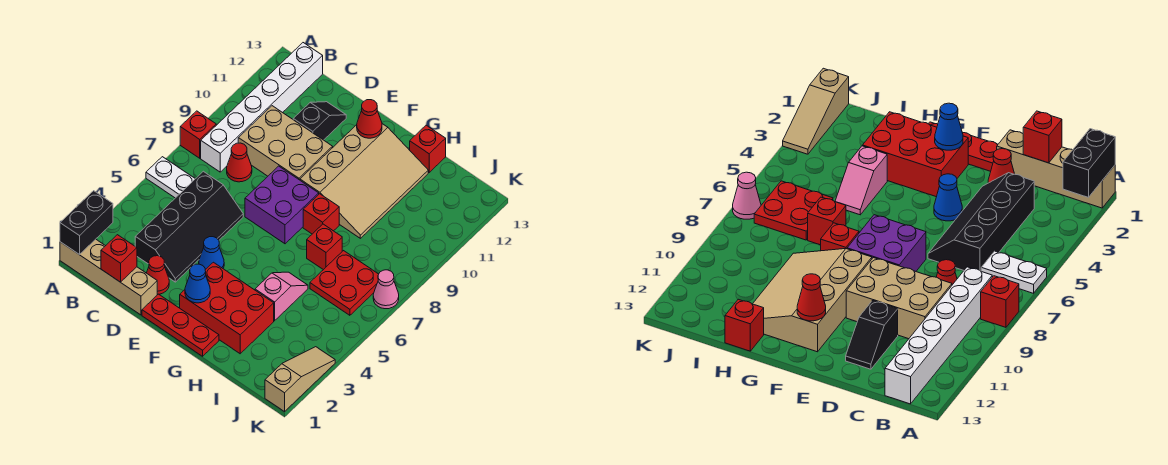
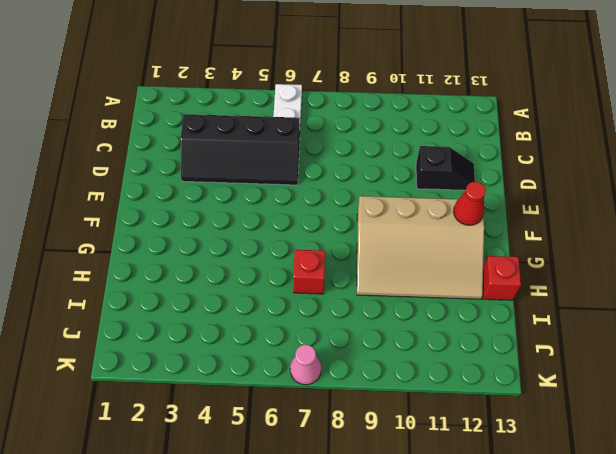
none -> tan 1x4 brick [60,239,157,315]
none -> red 1x1 brick [180,111,216,158]
none -> white 1x6 brick [201,43,323,172]

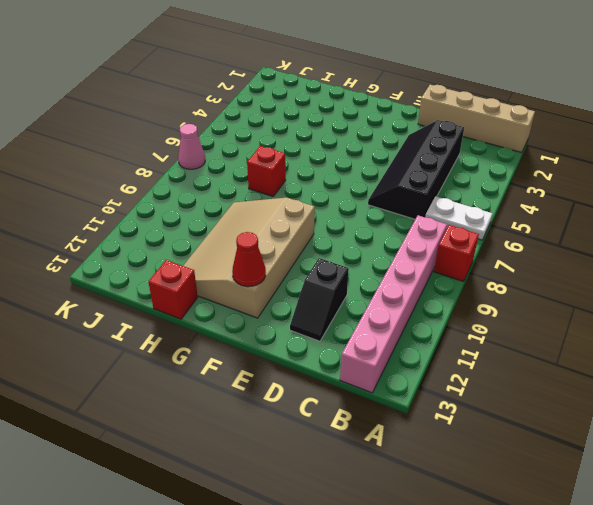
pink 1x6 brick [340,215,447,393] -> white 1x6 brick [201,43,323,172]
none -> red 1x1 cone [227,143,252,182]
none -> tan 2x3 brick [238,106,333,180]
none -> red 1x1 cone [147,256,169,294]

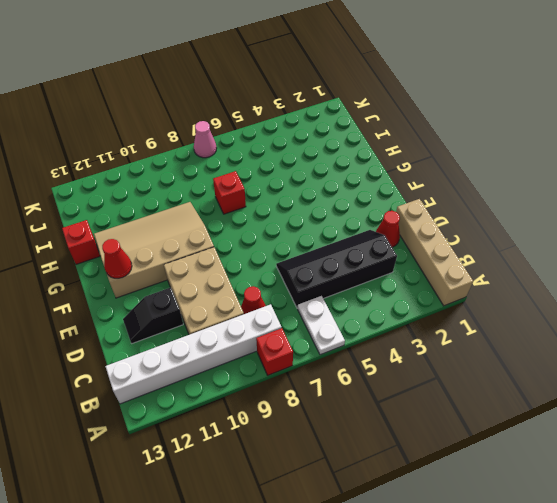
none -> red 1x3 plate [142,294,219,356]
none -> blue 1x1 cone [199,237,224,270]
none -> purple 2x2 brick [245,166,319,244]

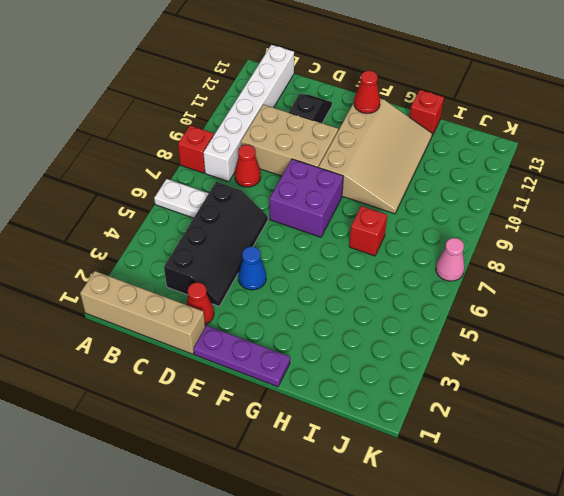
purple 1x3 plate [193,326,290,387] -> red 1x3 plate [142,294,219,356]
none -> red 2x3 brick [180,262,274,354]
none -> red 1x1 brick [303,194,339,234]
none -> pink 1x2 slope [255,272,308,321]

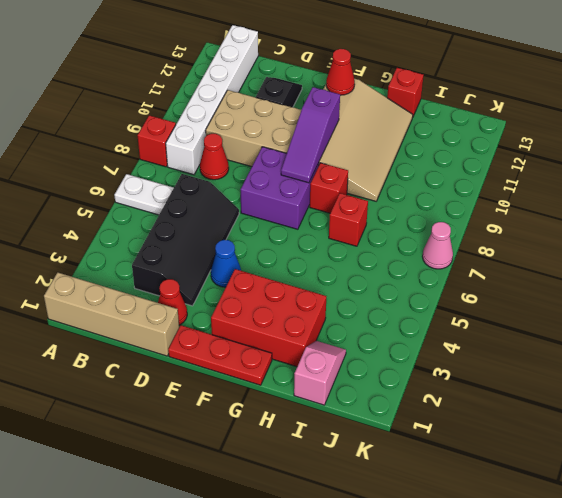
purple 1x3 slope [281,87,340,183] -> none
pink 1x2 slope [294,341,346,405] -> pink 1x2 slope moved to [255,272,308,321]
none -> red 2x2 plate [310,251,379,315]
none -> tan 1x3 slope [265,347,335,412]
none -> black 1x2 brick [60,191,113,254]

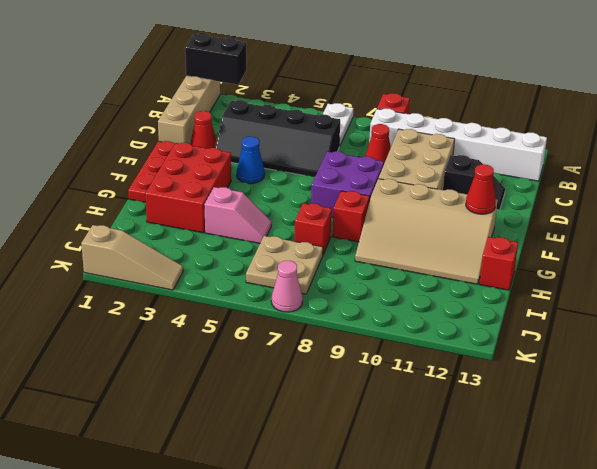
tan 2x2 plate [246,236,323,294] -> red 2x2 plate [310,251,379,315]
none -> red 1x1 brick [101,235,137,282]
none -> blue 1x1 cone [185,264,210,303]

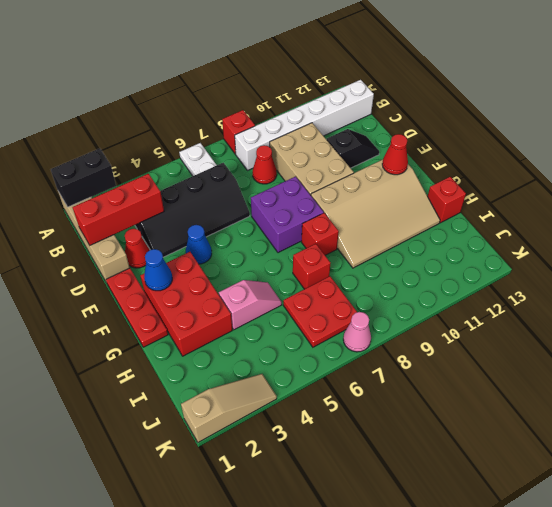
red 1x3 brick [72,174,164,245] -> red 1x1 brick [101,235,137,282]

